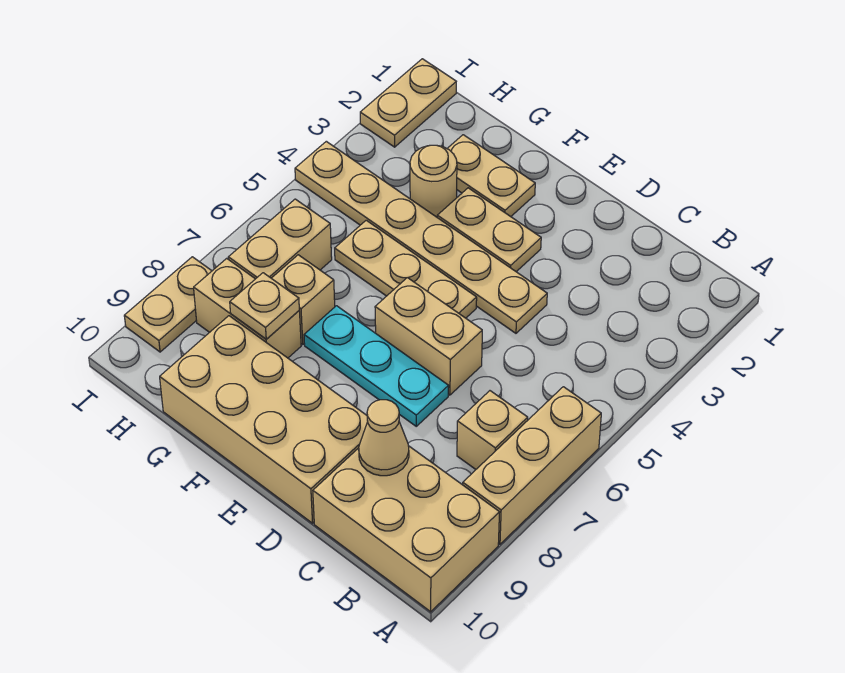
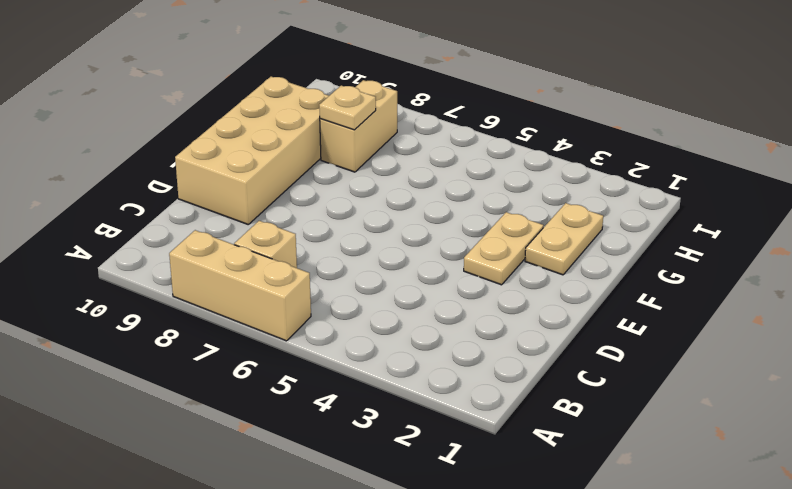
none -> tan 2x3 brick [313,446,500,612]
none -> tan 1x6 plate [295,141,547,333]
none -> tan 1x2 brick [375,278,482,395]

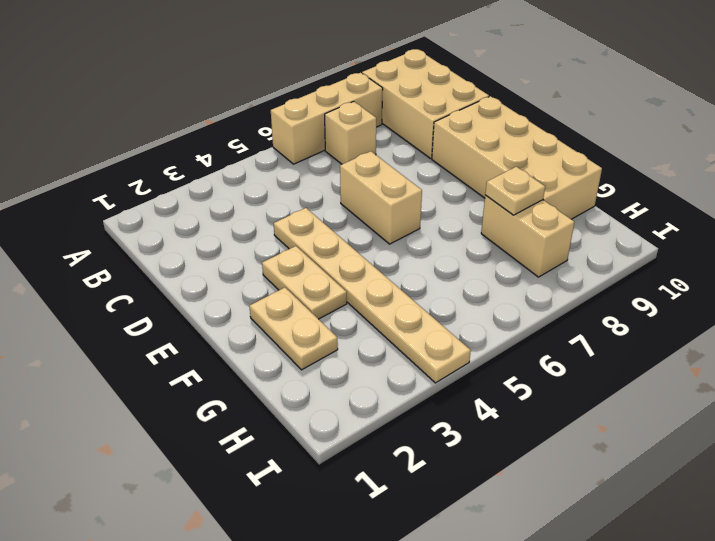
none -> cyan 1x3 plate [304,306,449,426]
none -> tan 1x3 plate [335,220,477,318]
none -> tan 1x1 round brick [410,145,457,217]

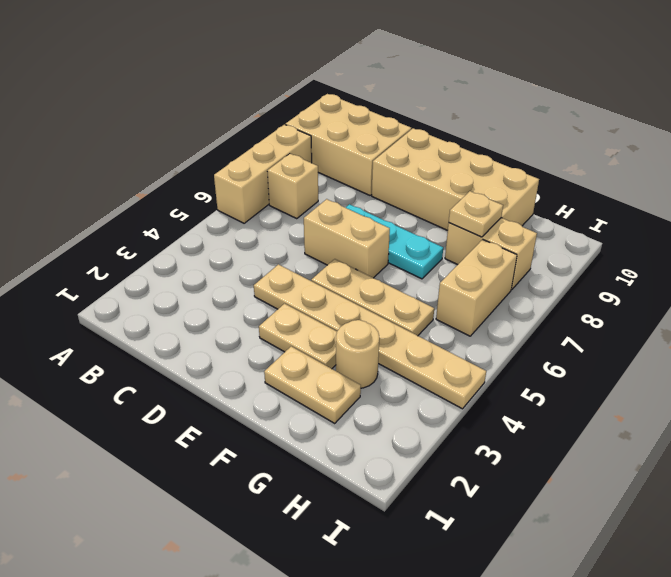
none -> tan 1x1 brick [271,255,335,345]
none -> tan 1x2 plate [360,59,456,147]
none -> tan 1x2 plate [124,257,212,352]

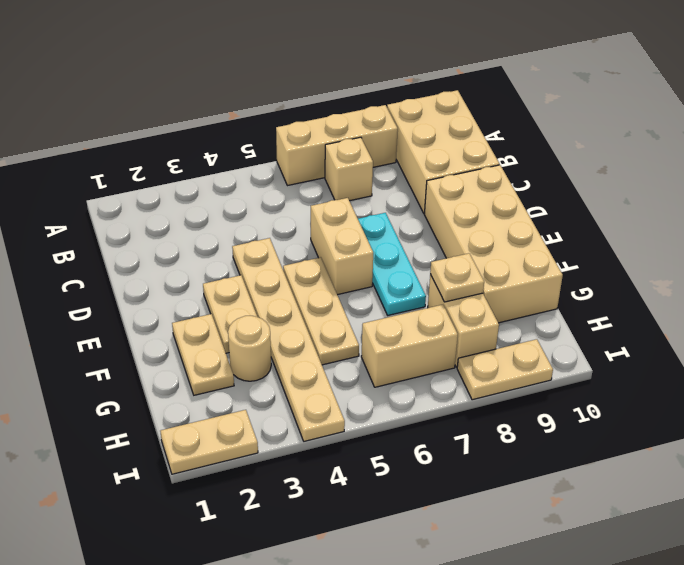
none -> tan 1x1 brick [271,255,335,345]
none -> tan 1x1 cone [359,400,409,476]

